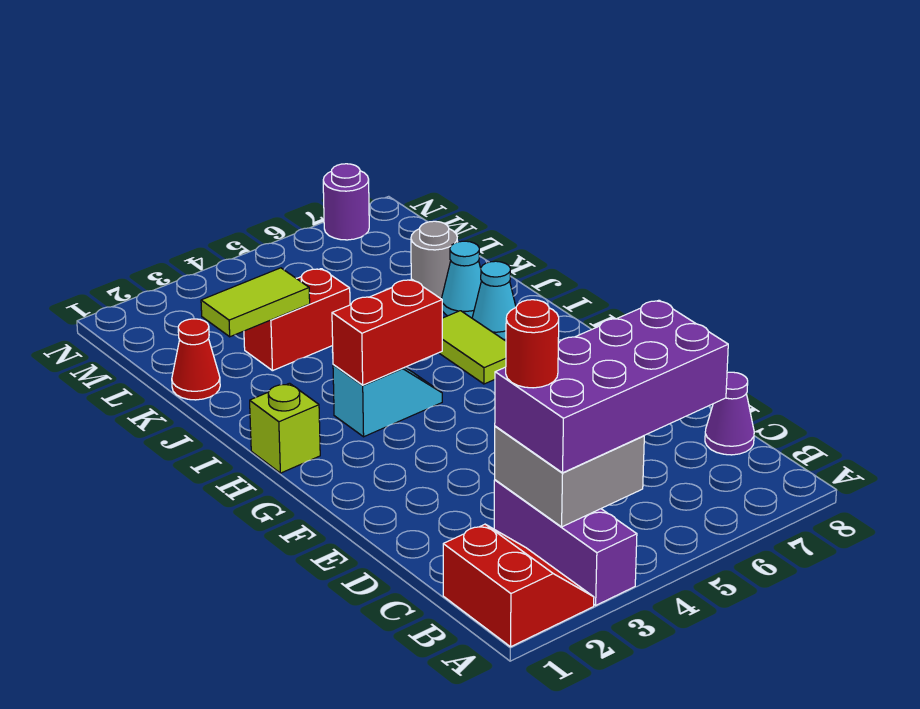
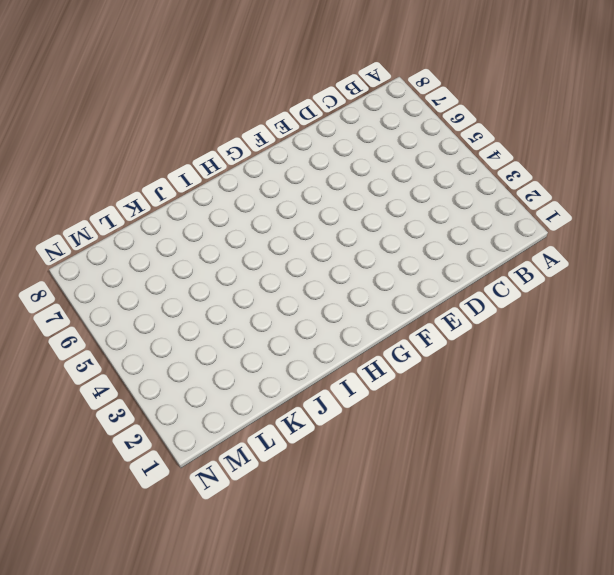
none -> red 2x2 slope [443,524,594,647]
none -> purple 1x3 brick [494,480,637,605]
none -> purple 1x1 cone [705,372,754,455]

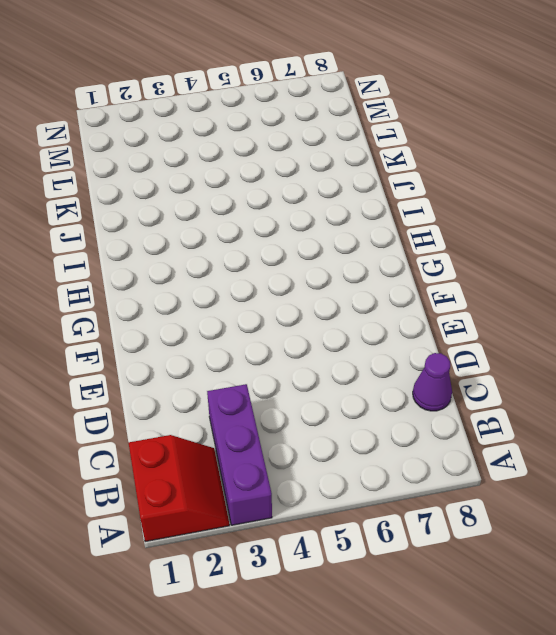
none -> lime 1x1 brick [250,383,320,473]
none -> cyan 1x2 slope [333,365,442,437]
none -> lime 1x2 tile [439,311,506,384]

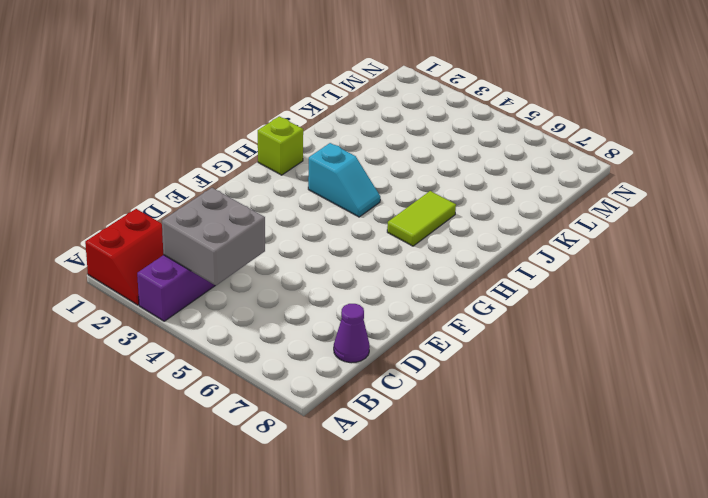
none -> cyan 1x1 cone [472,261,516,340]
none -> cyan 1x1 cone [442,241,481,318]
none -> red 1x1 cone [172,319,220,400]

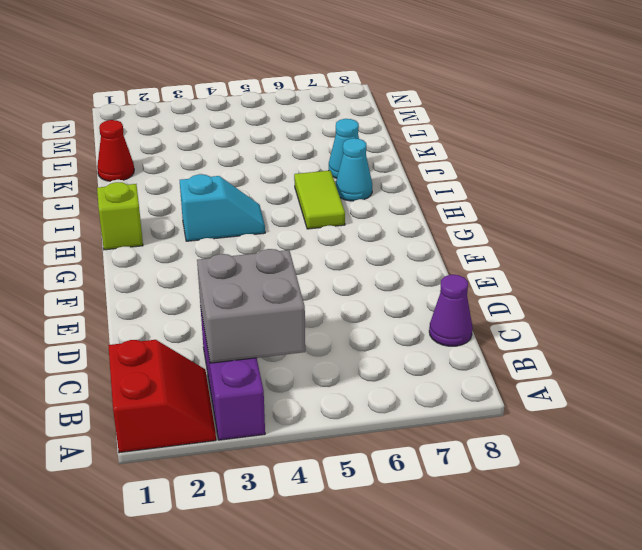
none -> red 1x2 brick [244,269,350,371]
none -> grey 1x1 round brick [411,221,457,299]
none -> purple 1x1 round brick [323,164,369,240]

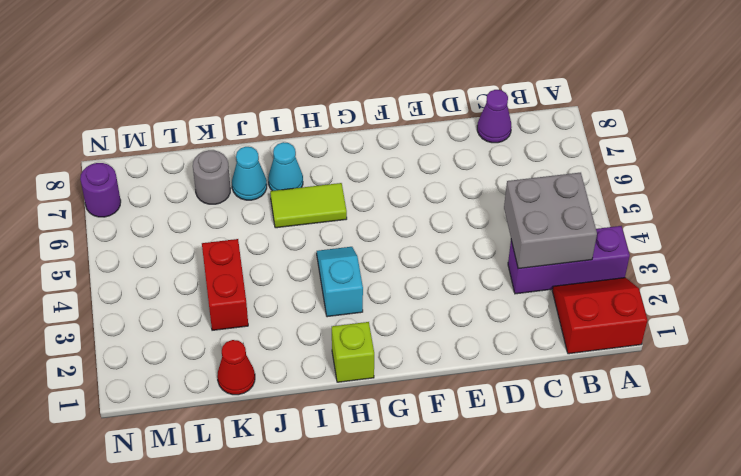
none -> red 1x2 brick [332,279,442,385]
none -> lime 1x2 tile [201,268,310,337]
none -> purple 2x4 brick [495,300,728,473]

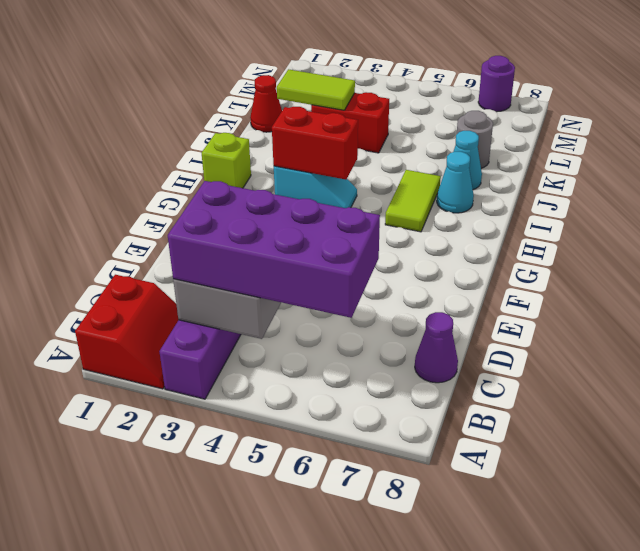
none -> red 1x1 round brick [506,300,559,388]

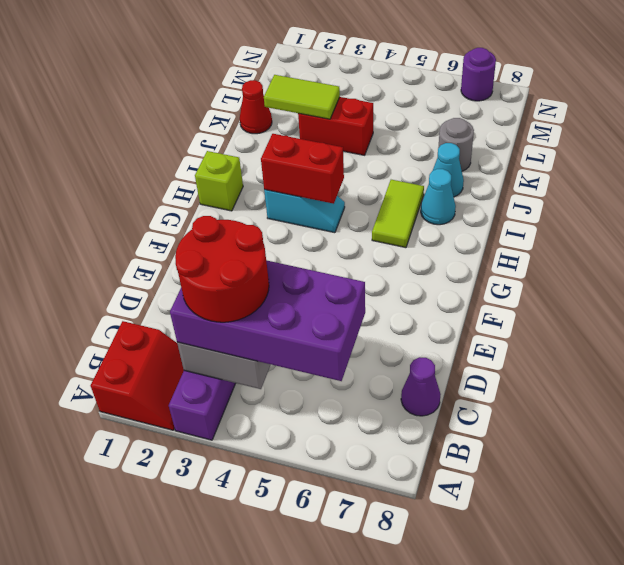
red 2x2 round brick [175,216,269,322] -> red 1x1 round brick [506,300,559,388]

